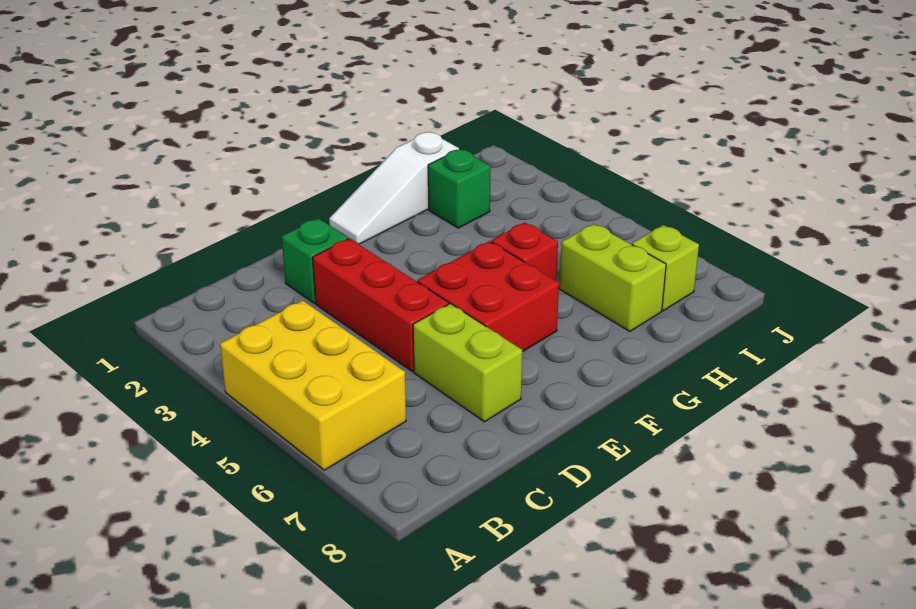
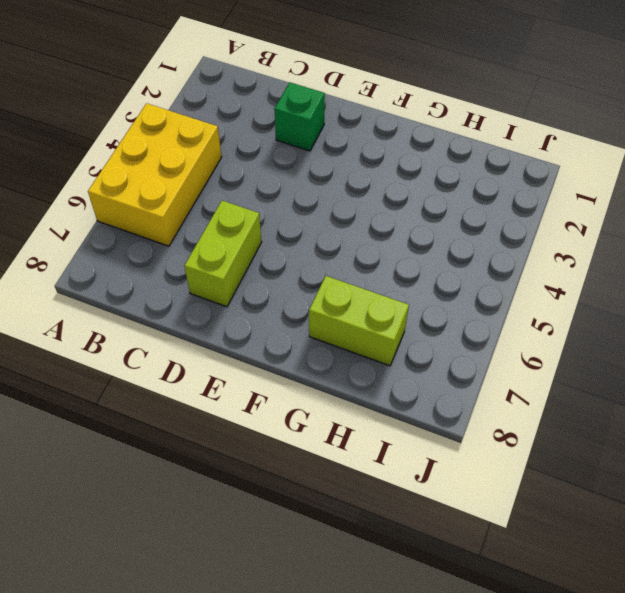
lime 1x2 brick [309,276,409,366] -> lime 1x2 brick turned to [559,224,666,331]
none -> red 1x3 brick [313,238,449,372]
none -> red 2x2 brick [417,241,559,352]

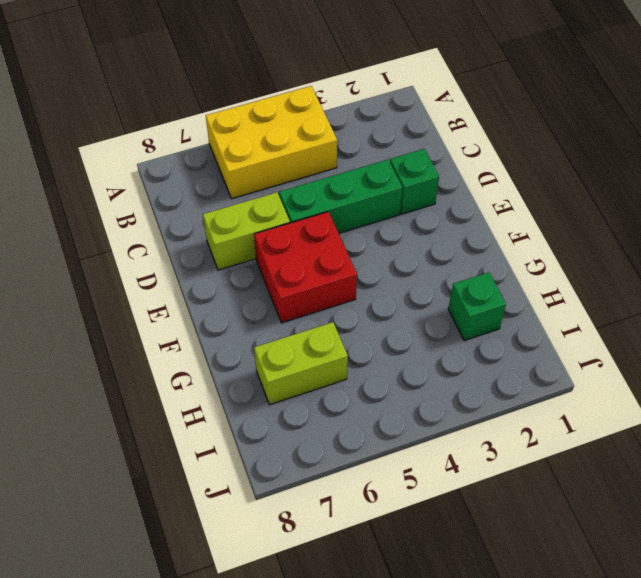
green 1x3 brick [279,160,402,233] -> red 1x3 brick [313,238,449,372]
none -> white 1x3 slope [329,132,459,244]
none -> red 1x1 brick [491,222,558,281]

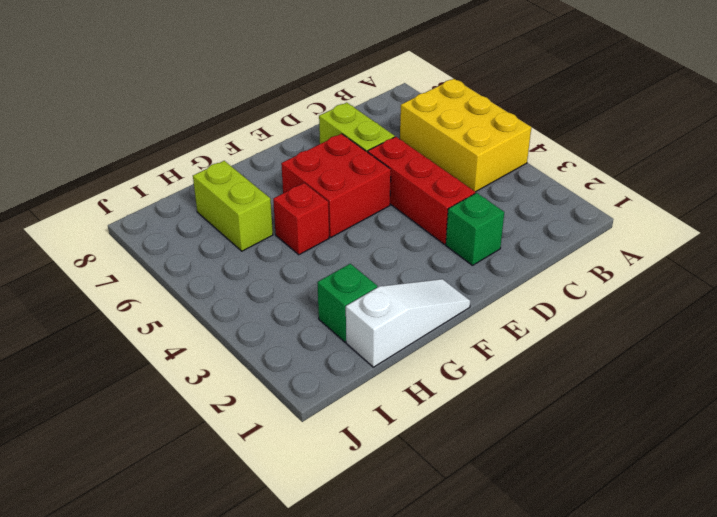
none -> lime 1x1 brick [632,225,699,311]

